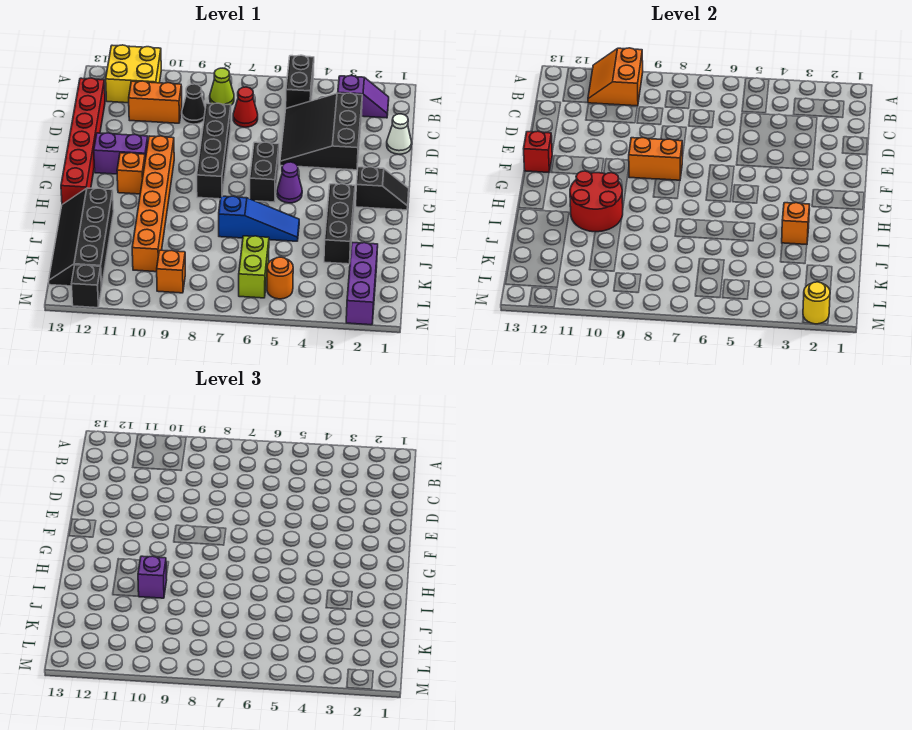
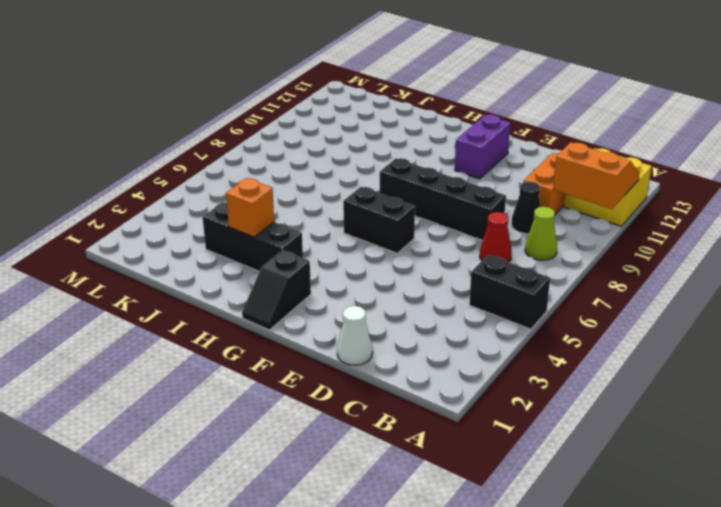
none -> purple 1x2 slope [338,76,389,118]
none -> black 3x3 slope [280,93,362,170]
none -> red 1x6 brick [61,78,105,204]
none -> orange 1x6 brick [132,136,174,272]

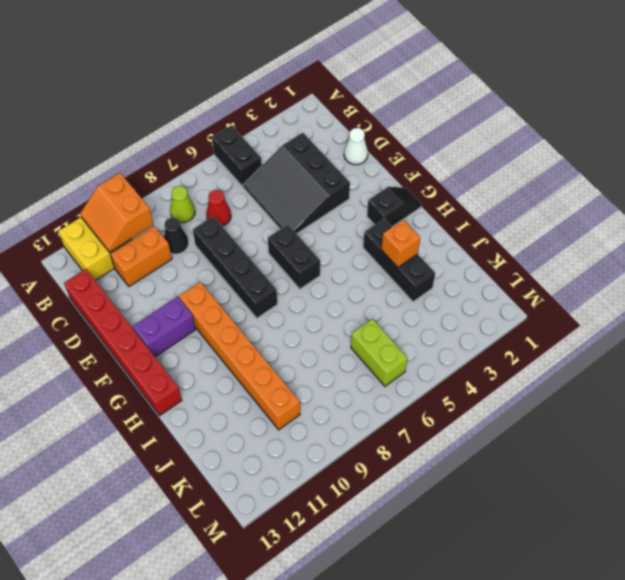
none -> purple 1x2 slope [338,76,389,118]
none -> purple 1x1 cone [277,162,302,203]
none -> orange 1x1 brick [117,153,145,194]
none -> blue 1x3 slope [219,196,299,241]

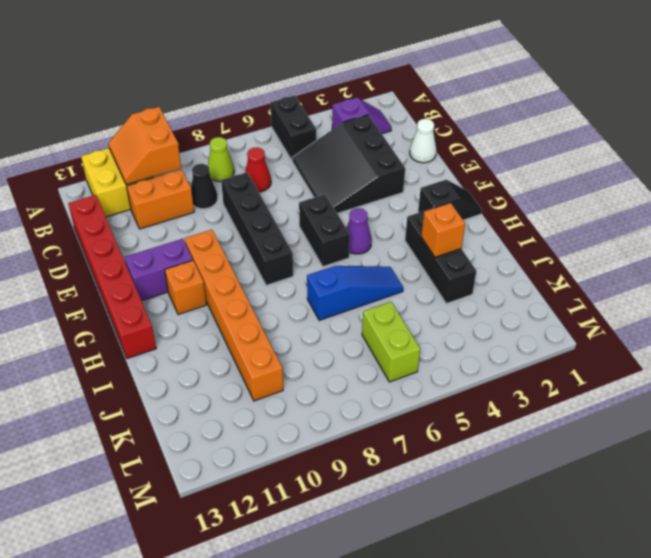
none -> black 2x4 slope [49,188,114,288]
none -> purple 1x3 brick [346,243,378,325]
none -> orange 1x1 round brick [267,257,293,299]
none -> orange 1x1 brick [157,250,185,293]

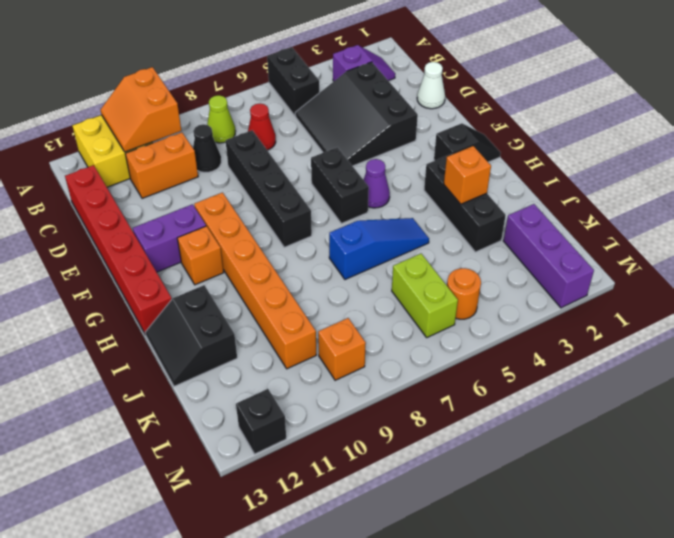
black 2x2 slope [145,285,237,386] -> black 2x4 slope [49,188,114,288]
none -> orange 1x2 brick [629,138,682,180]
none -> red 1x1 brick [524,131,552,173]
none -> red 2x2 round brick [570,171,623,232]
none -> yellow 1x1 round brick [803,282,830,324]

